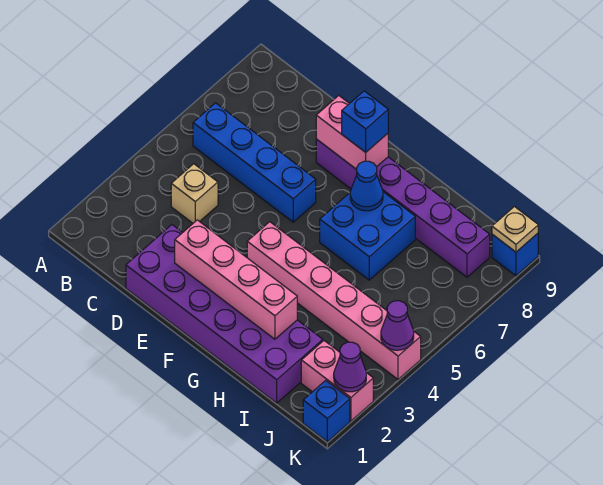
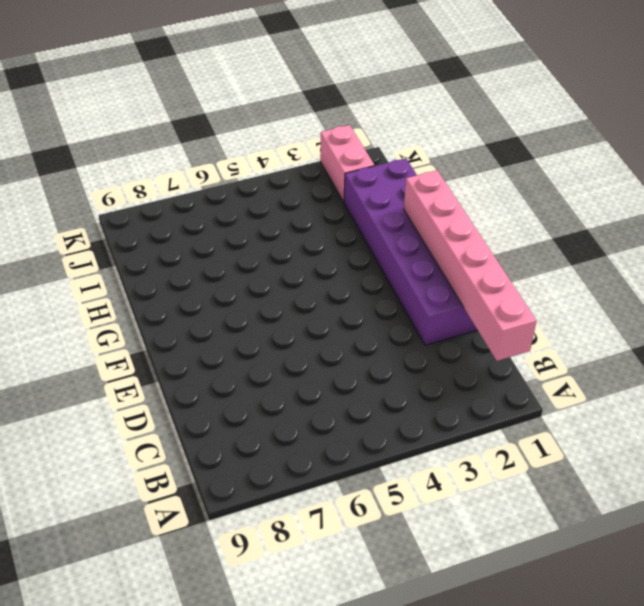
pink 1x6 brick [404,170,537,361] -> pink 1x6 brick moved to [247,222,421,379]
none -> blue 1x4 brick [193,103,316,222]
none -> tan 1x1 brick [171,164,218,223]
none -> purple 1x6 brick [316,139,490,277]

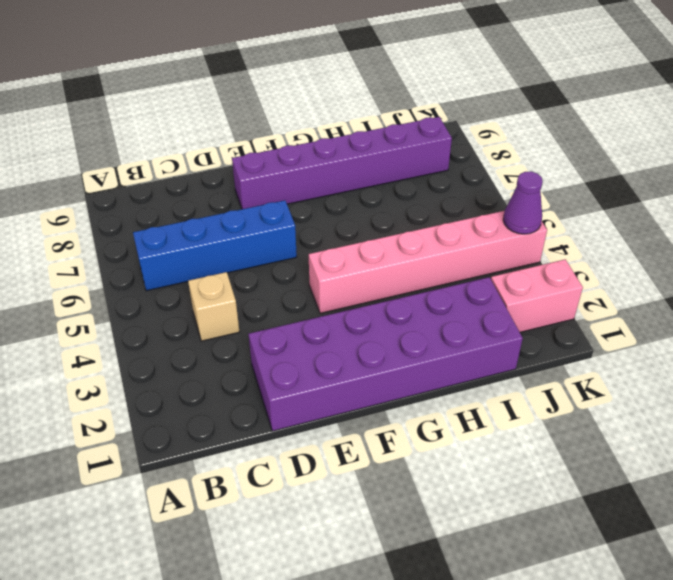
none -> blue 2x2 brick [320,192,415,280]
none -> blue 1x1 brick [303,380,350,442]
none -> blue 1x1 brick [492,233,538,276]

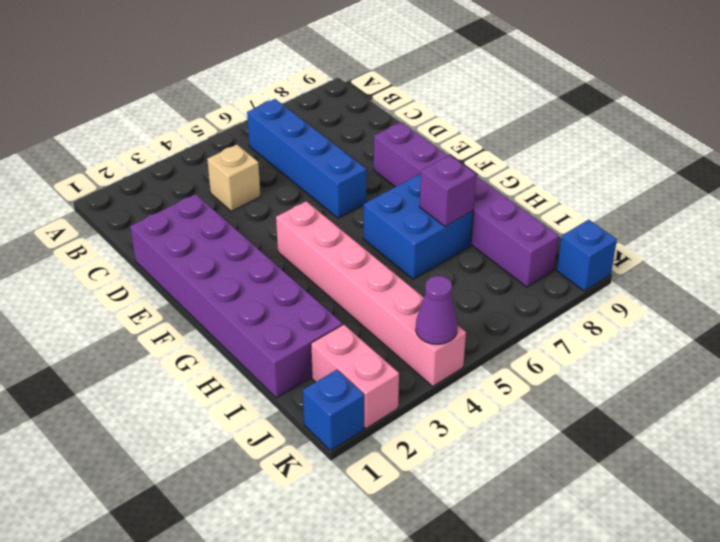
purple 1x1 brick [420,155,476,227] -> none
none -> pink 1x4 brick [175,220,297,339]
none -> pink 1x2 brick [316,96,388,169]
none -> blue 1x1 cone [350,161,383,211]

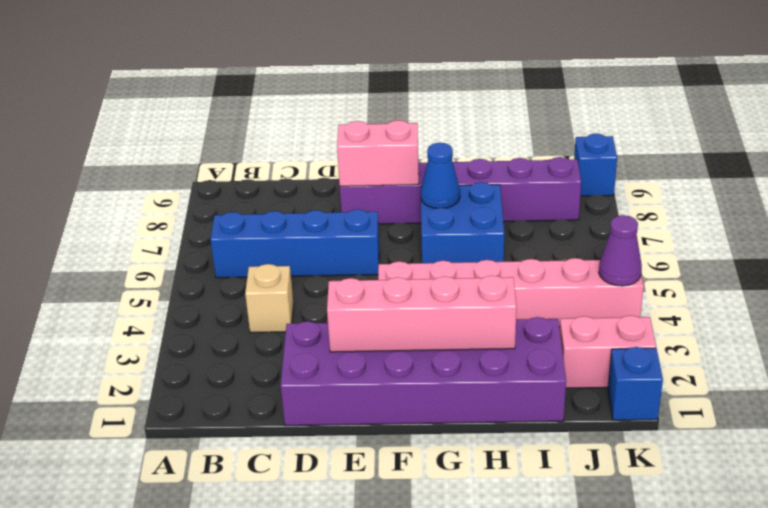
none -> purple 1x1 cone [334,342,366,392]
none -> tan 1x1 plate [492,207,538,252]
none -> blue 1x1 brick [342,91,388,152]

